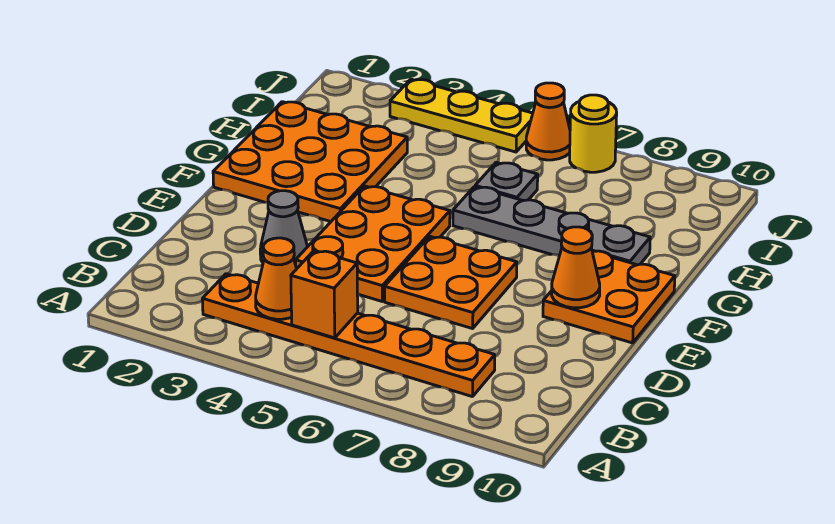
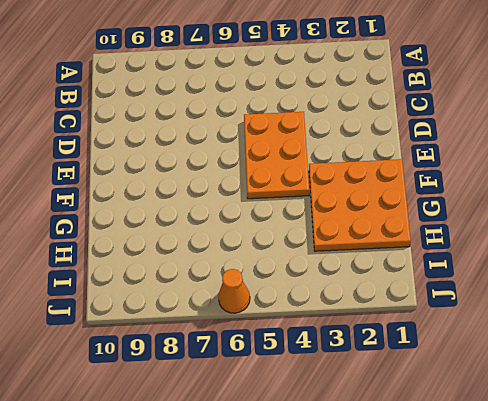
none -> orange 1x6 plate [202,274,495,397]
none -> grey 1x1 cone [260,191,307,265]
none -> orange 2x2 plate [385,236,517,329]

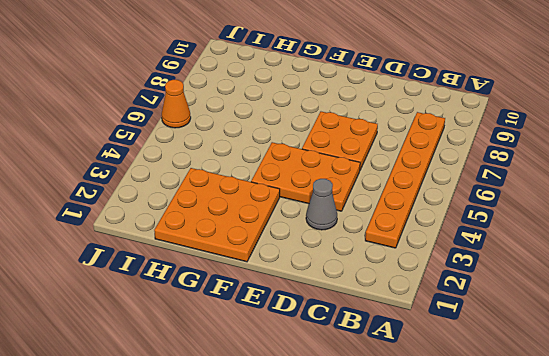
none -> orange 2x2 plate [543,251,675,343]
none -> grey 1x4 plate [453,187,650,265]
none -> grey 1x1 plate [475,162,538,201]

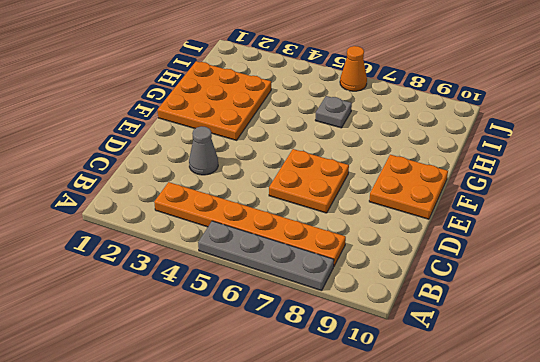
grey 1x4 plate [198,221,334,291] -> grey 1x4 plate moved to [453,187,650,265]
none -> orange 2x3 plate [296,186,450,301]
none -> yellow 1x3 plate [390,79,533,152]
none -> yellow 1x1 round brick [570,95,617,172]

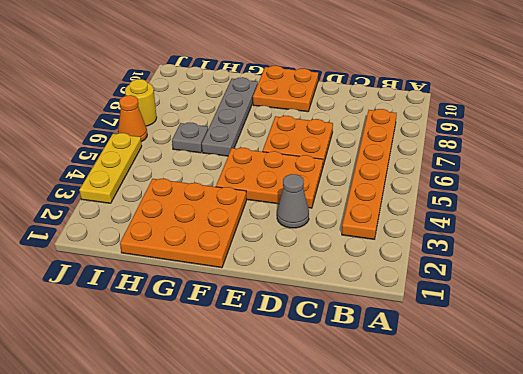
none -> orange 1x1 cone [256,238,296,319]
none -> orange 1x1 brick [291,250,358,338]
none -> orange 1x1 cone [552,227,600,308]

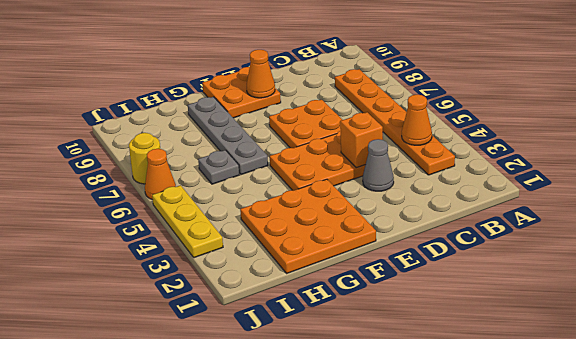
orange 1x1 brick [340,112,383,168] -> orange 1x1 brick moved to [291,250,358,338]

